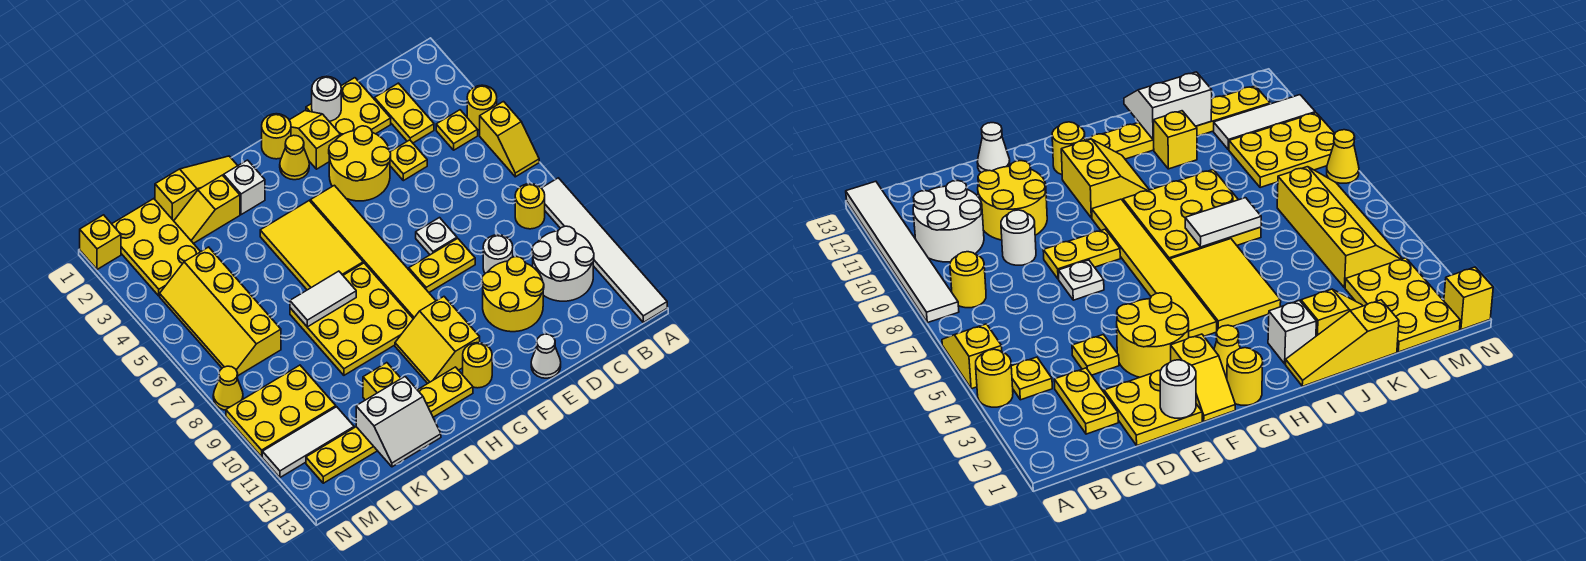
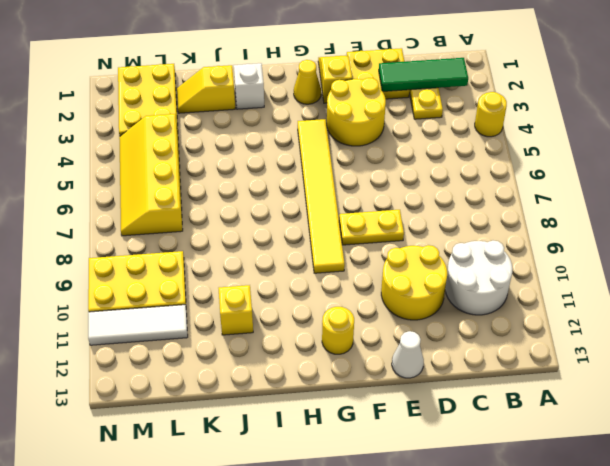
green 1x3 tile [379,58,468,91] -> none
none -> yellow 1x2 slope [480,102,539,177]
none -> white 1x6 tile [542,178,667,322]
none -> yellow 1x1 plate [436,110,478,150]
none -> yellow 1x1 round brick [515,184,545,229]

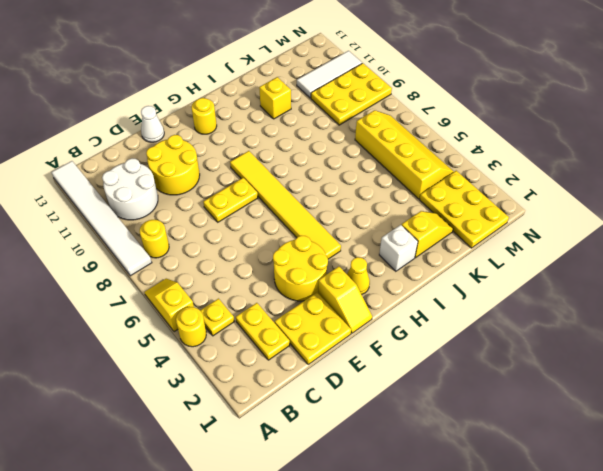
none -> yellow 1x1 plate [390,140,427,181]
none -> white 1x1 round brick [483,235,513,273]
none -> white 1x1 plate [416,218,457,255]
none -> yellow 1x1 round brick [262,114,291,159]

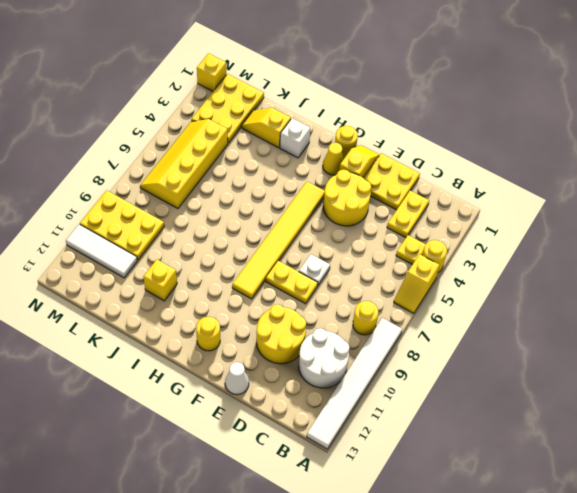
none -> yellow 1x1 plate [390,140,427,181]
none -> white 1x1 round brick [483,235,513,273]
none -> yellow 2x2 slope [395,297,480,383]
none -> yellow 2x3 tile [260,201,363,290]

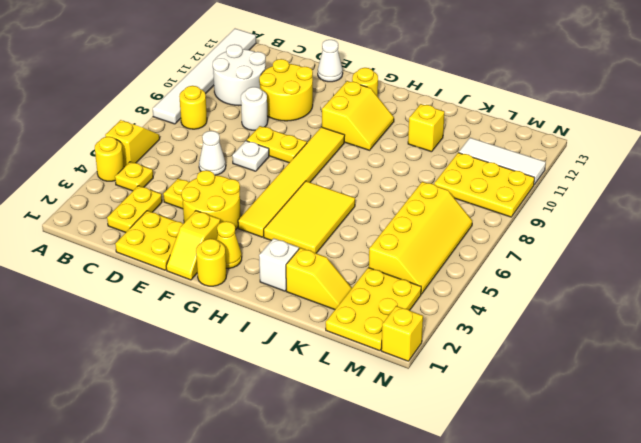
white 1x1 cone [199,131,226,175] -> none
none -> yellow 3x3 plate [290,263,413,375]
none -> yellow 1x6 plate [306,367,473,483]
none -> yellow 1x3 slope [155,156,238,221]
none -> yellow 1x1 cone [213,366,243,410]

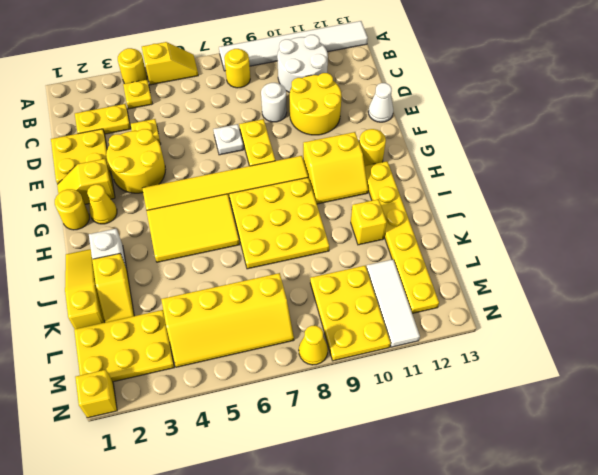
none -> white 1x1 round brick [312,76,341,121]
none -> white 1x2 tile [290,271,356,327]
none -> white 2x2 slope [356,377,441,467]

